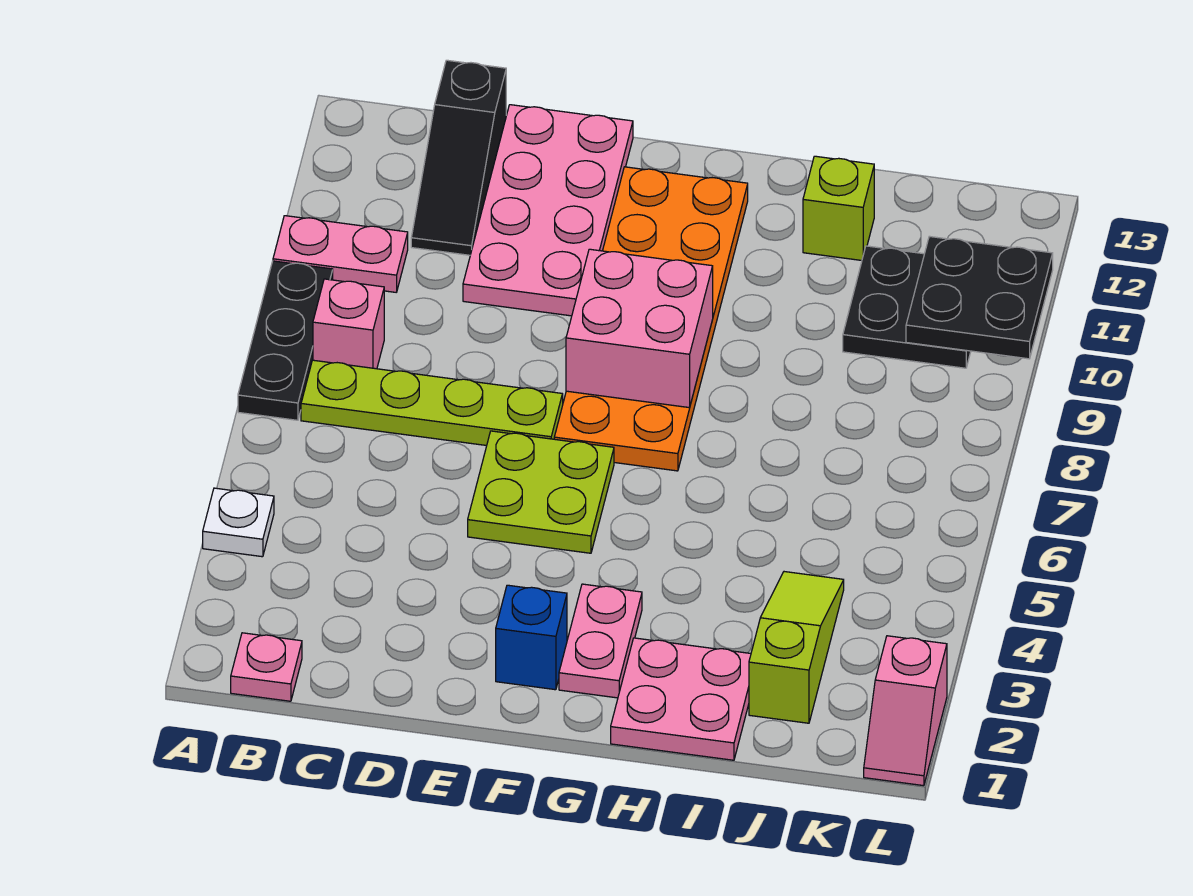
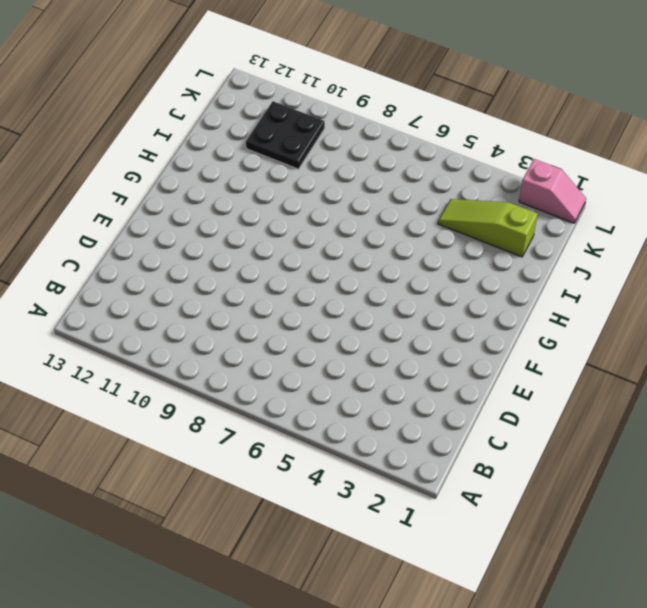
none -> white 1x1 plate [203,488,274,557]
none -> black 1x3 plate [238,261,333,420]
none -> pink 1x2 plate [273,216,408,292]

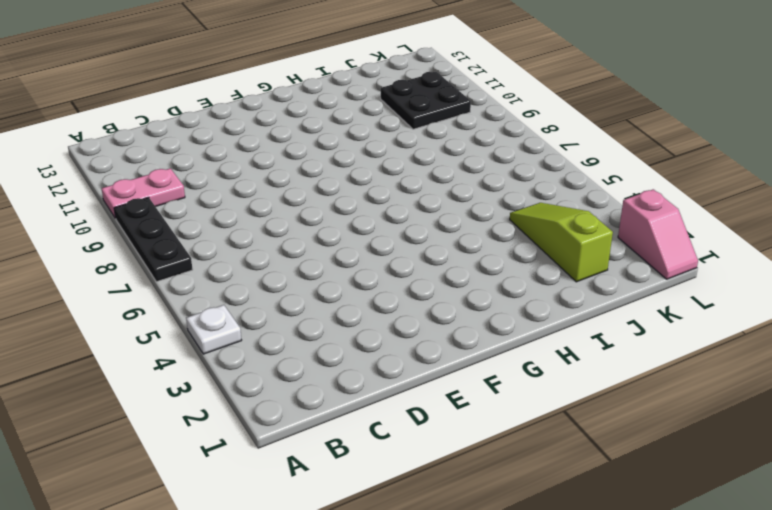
none -> pink 1x1 plate [231,633,302,701]
none -> lime 1x4 plate [301,360,563,446]
none -> pink 1x1 brick [313,279,384,369]

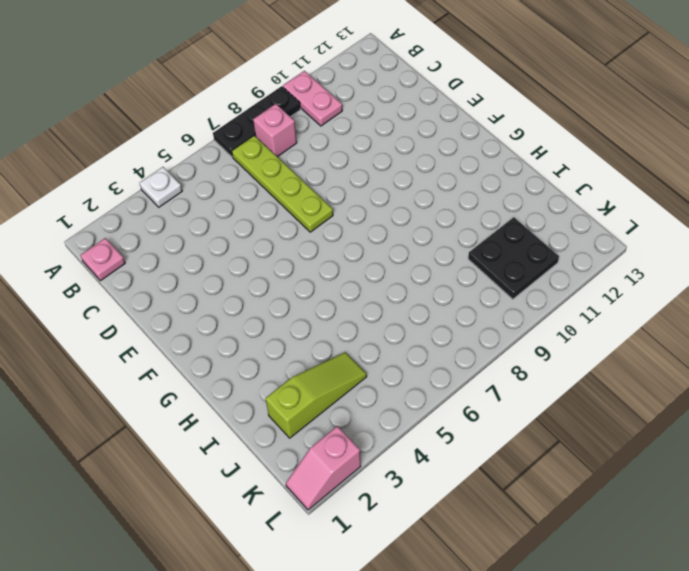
none -> black 1x3 slope [411,60,506,255]
none -> pink 2x4 plate [463,105,633,316]
none -> lime 2x2 plate [468,431,614,553]

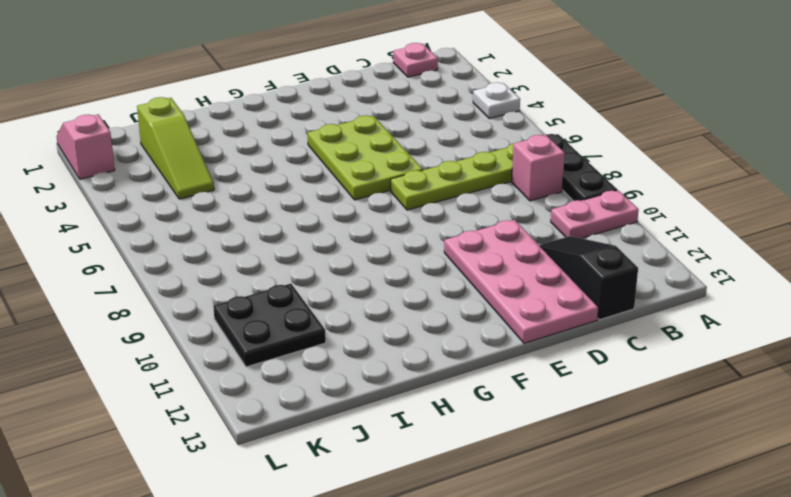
lime 2x3 plate [307,115,423,200] -> lime 2x2 plate [468,431,614,553]
none -> blue 1x1 brick [496,585,567,690]
none -> orange 2x6 plate [554,167,748,471]
none -> pink 1x2 plate [559,584,642,698]

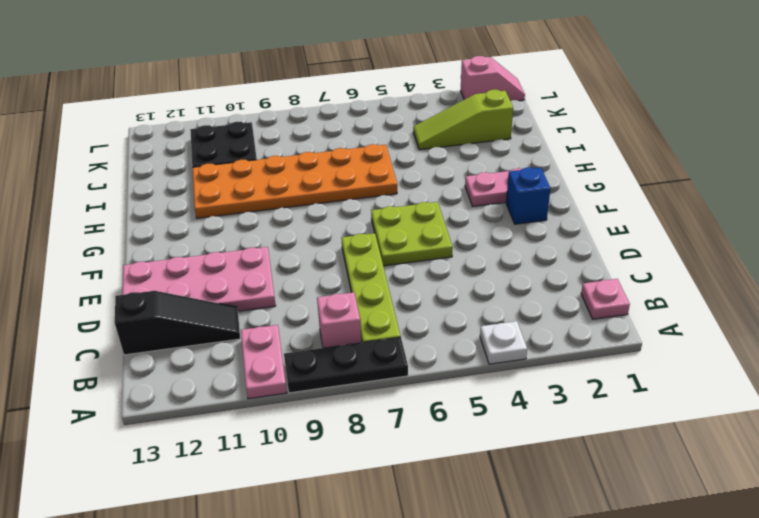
orange 2x6 plate [192,144,397,218] -> orange 2x6 plate moved to [554,167,748,471]
none -> pink 2x2 plate [611,638,751,760]
none -> lime 1x1 brick [803,156,874,260]
none -> pink 2x2 brick [566,249,713,408]

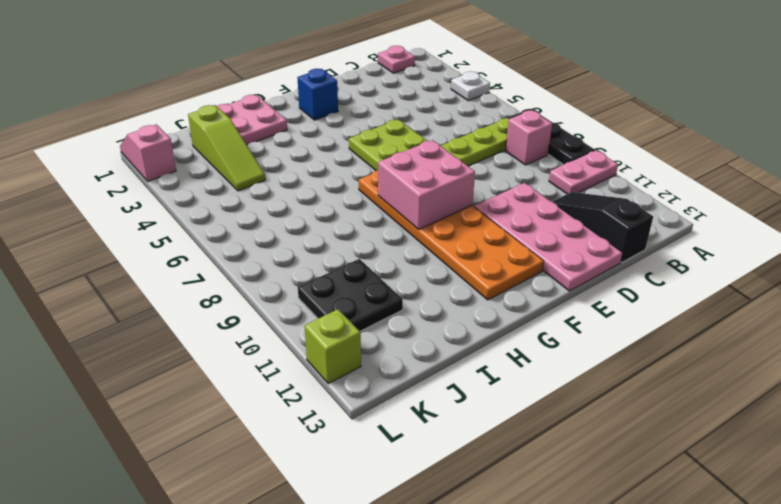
lime 1x1 brick [305,309,361,384] -> lime 1x1 brick moved to [803,156,874,260]
none -> pink 1x2 plate [559,584,642,698]
none -> black 2x2 plate [906,236,1053,359]

